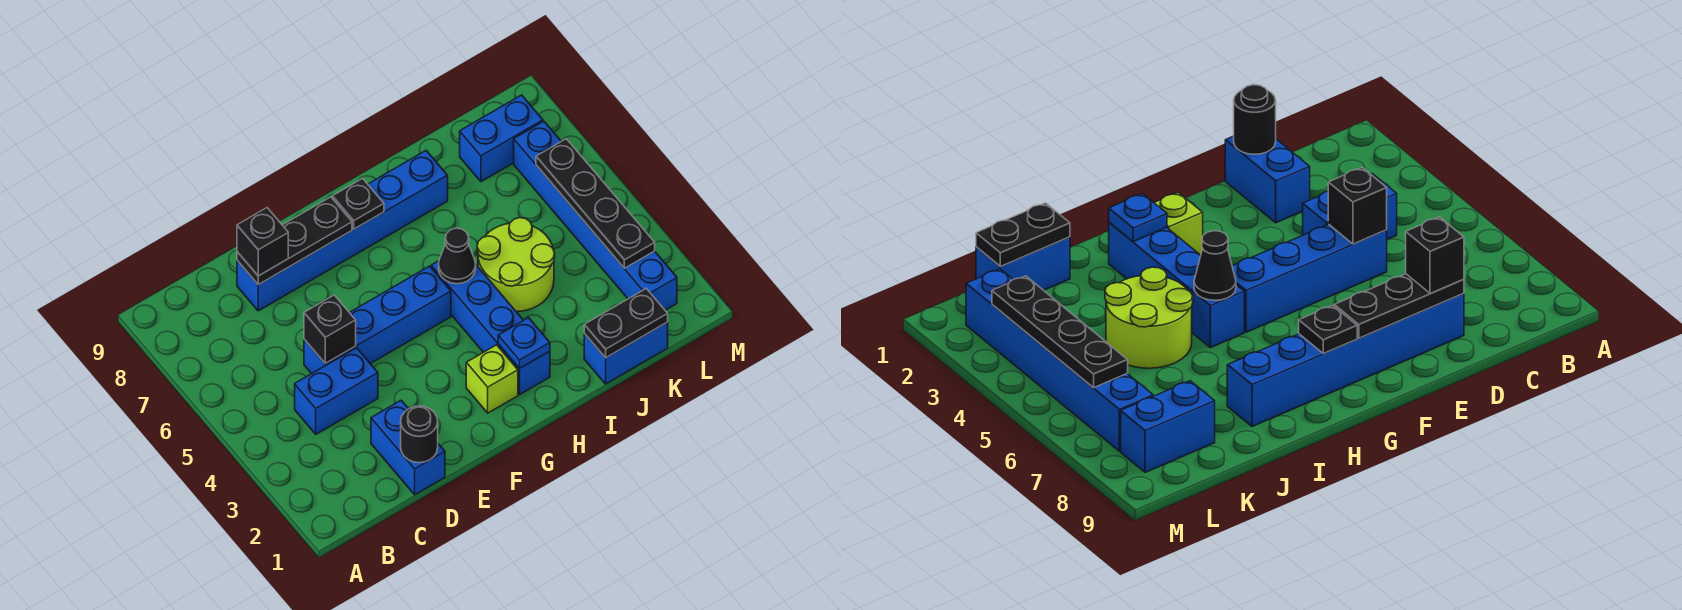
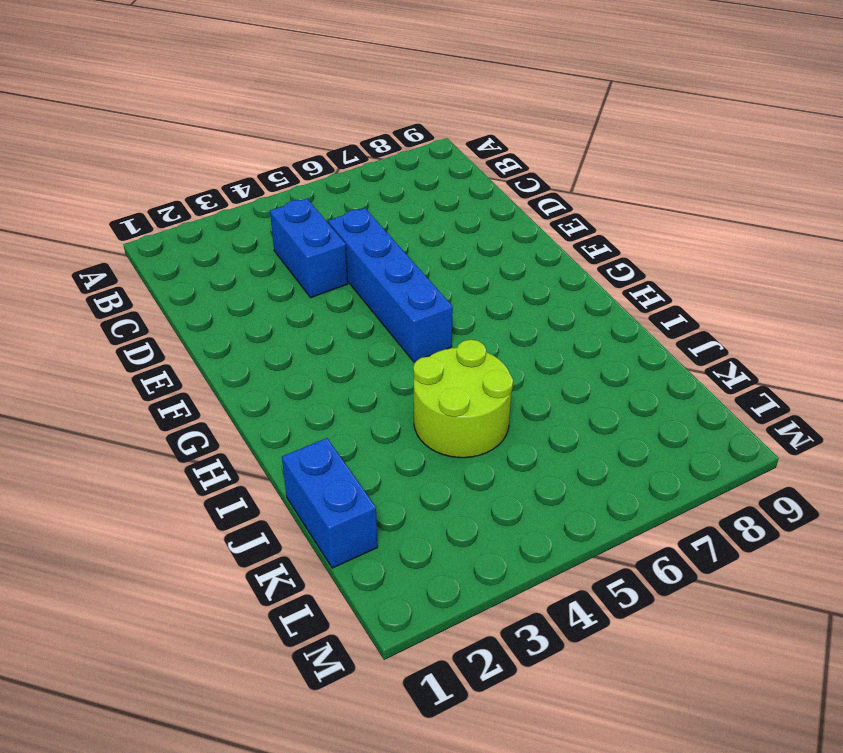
none -> blue 1x2 brick [371,400,445,495]
none -> blue 1x6 brick [237,151,448,311]
none -> lime 1x1 brick [466,345,518,413]

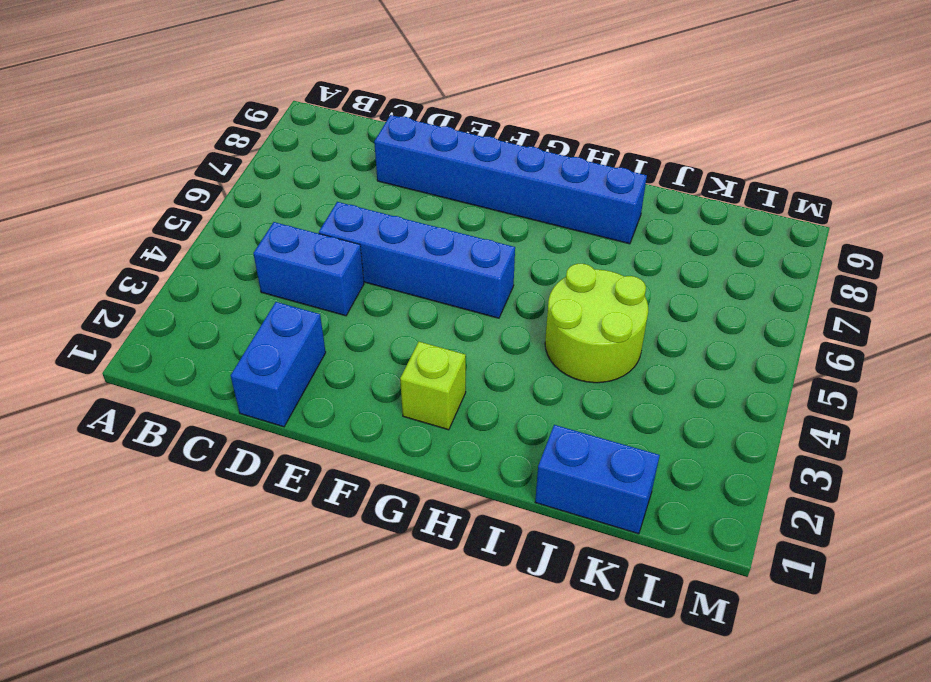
none -> blue 1x4 brick [431,261,550,394]
none -> blue 1x2 brick [460,95,543,182]
none -> blue 1x6 brick [514,121,677,310]

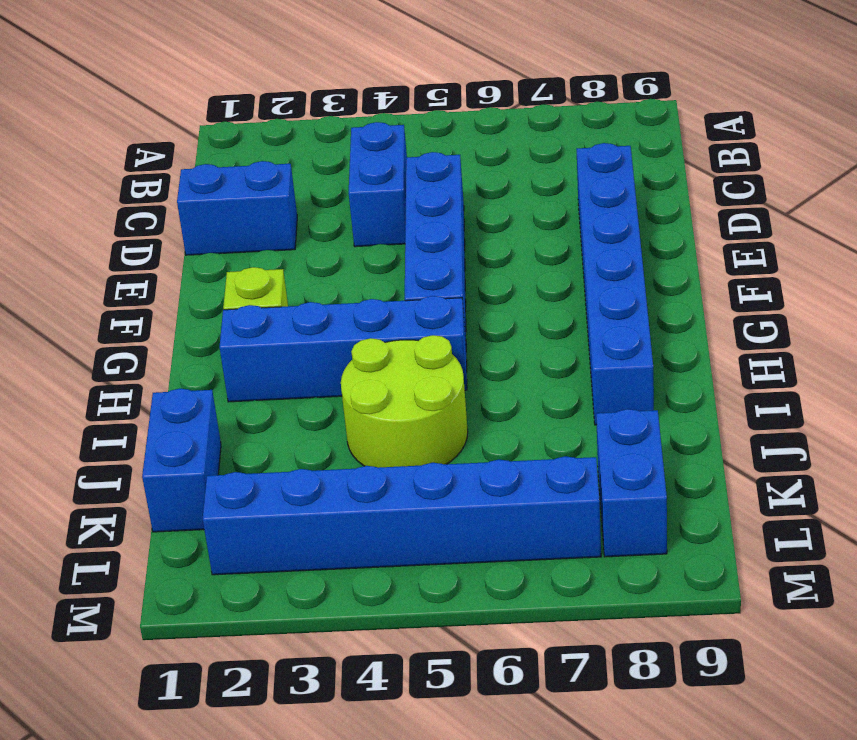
none -> black 1x1 round brick [401,406,438,463]
none -> black 1x1 brick [304,295,356,363]
none -> black 1x3 plate [237,197,352,285]

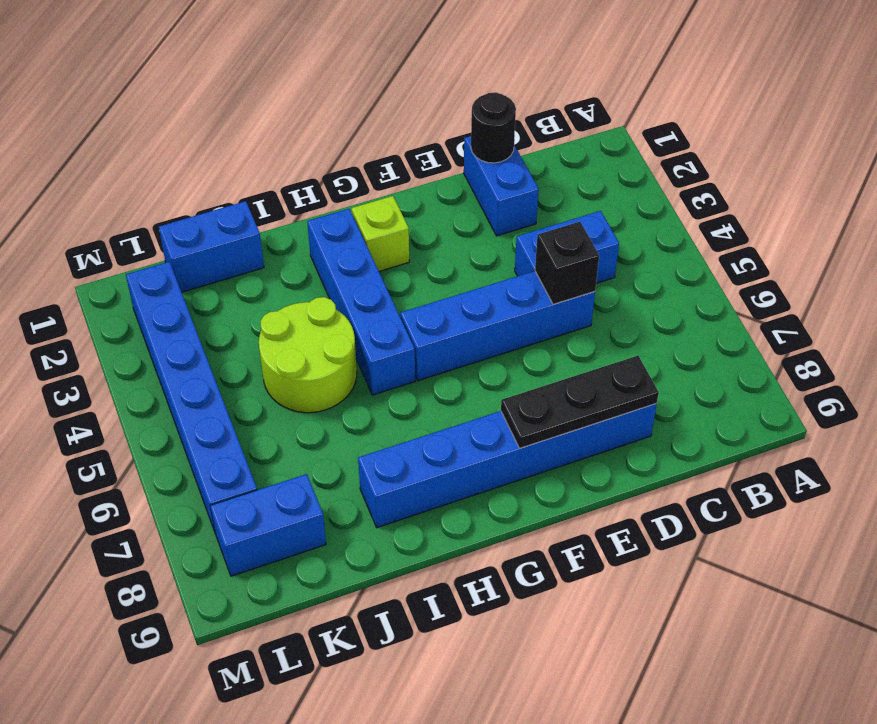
none -> black 1x1 plate [332,179,384,229]
none -> blue 1x1 plate [498,318,550,368]
none -> black 1x1 cone [439,228,476,284]

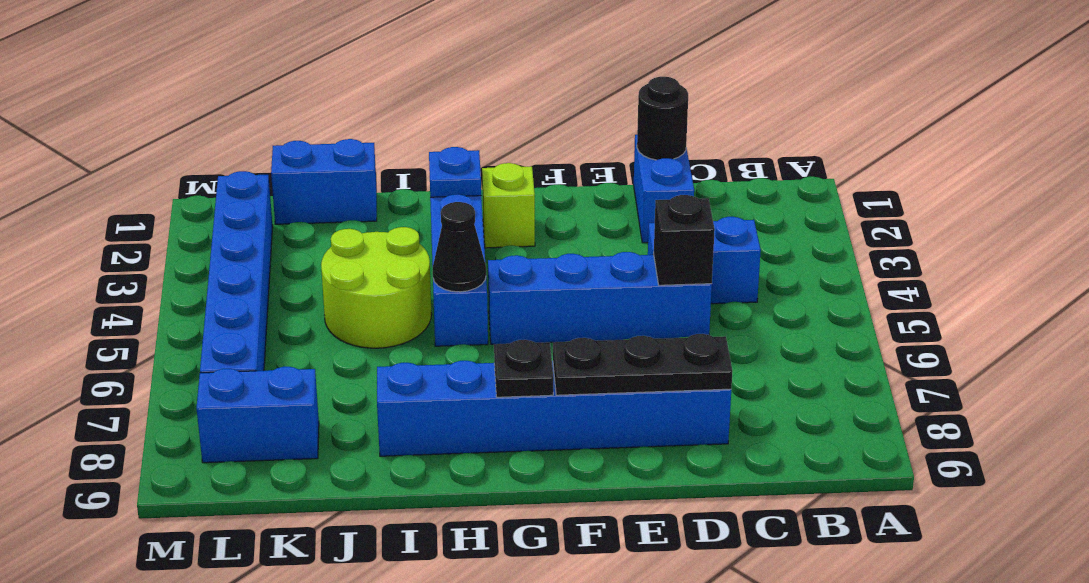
none -> black 1x2 plate [584,289,668,358]
none -> black 1x4 plate [536,139,655,268]
none -> black 1x1 brick [237,208,288,276]

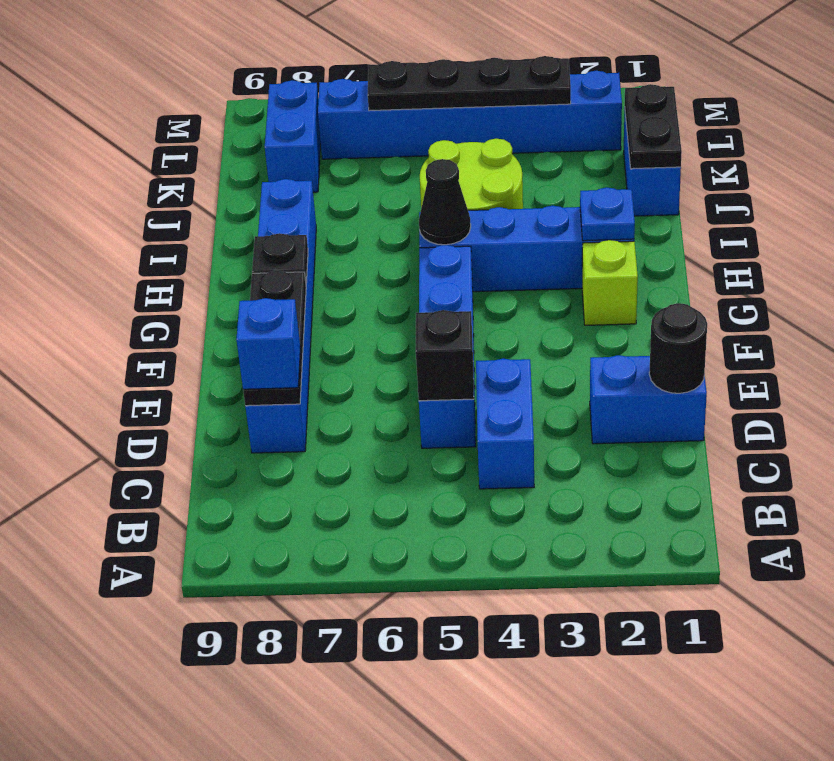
blue 1x1 brick [236,298,300,389] -> black 1x1 brick [237,208,288,276]

